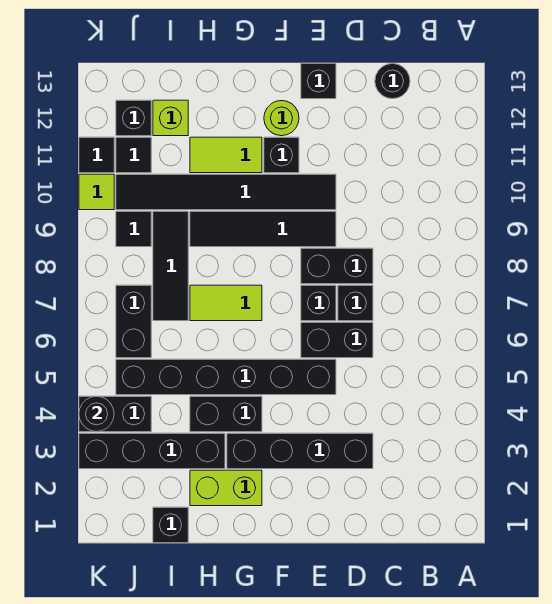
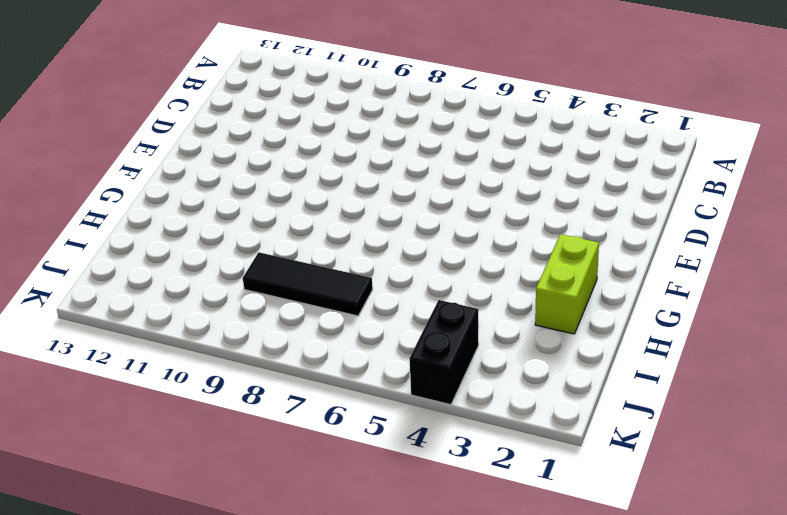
none -> black 1x1 round brick [375,64,410,99]
none -> black 1x4 brick [227,433,373,469]
none -> black 1x2 brick [301,322,373,358]

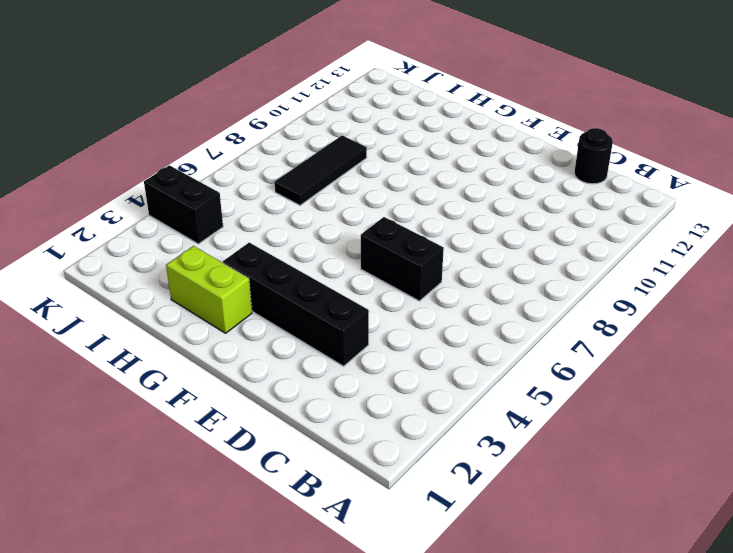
none -> black 1x1 brick [338,285,373,321]
none -> black 1x2 brick [301,248,373,284]
none -> black 1x6 brick [116,359,336,395]

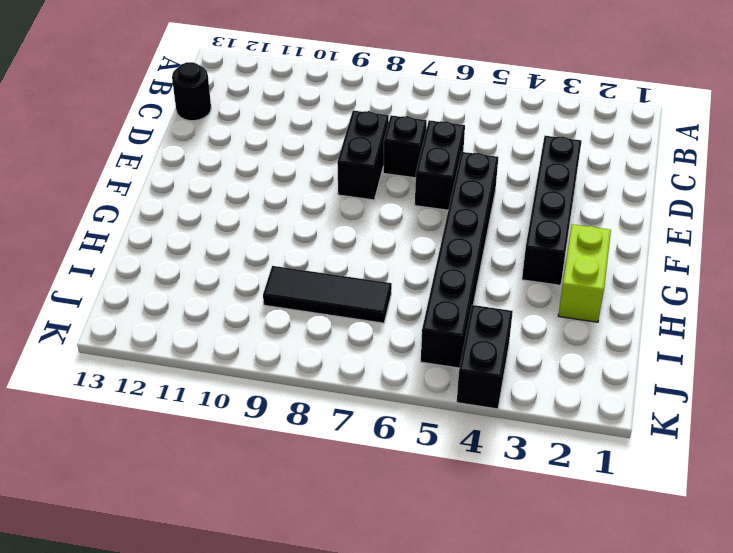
none -> black 1x1 brick [301,285,336,321]
none -> black 1x4 tile [190,211,336,247]
none -> black 1x6 tile [116,174,336,210]

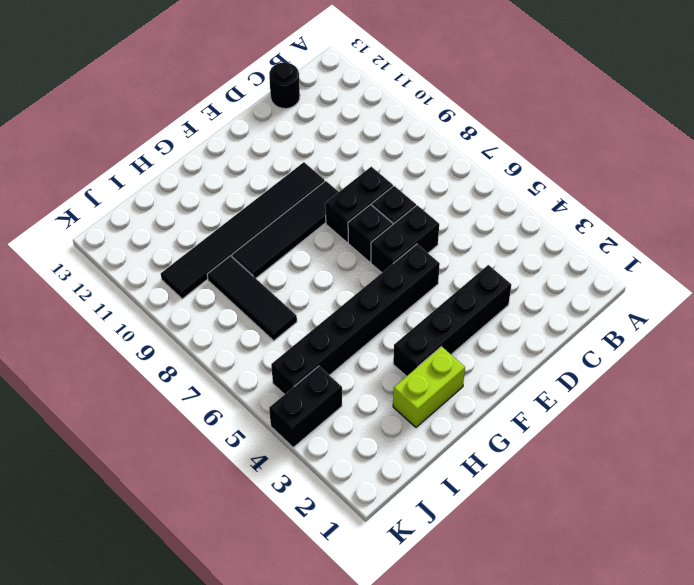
none -> black 1x1 brick [301,63,336,99]
none -> black 1x1 brick [264,137,299,173]
none -> lime 1x1 round brick [264,101,299,136]

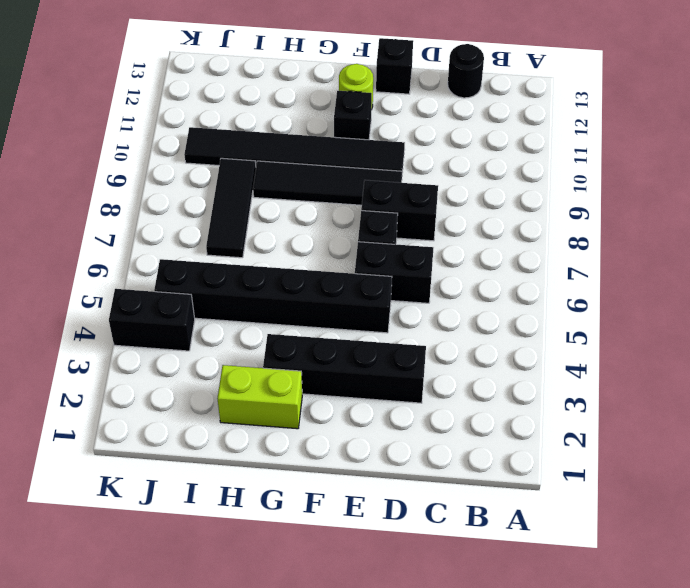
none -> black 1x1 brick [338,285,373,321]
none -> black 1x2 brick [190,396,262,432]
none -> lime 1x2 tile [190,285,262,321]

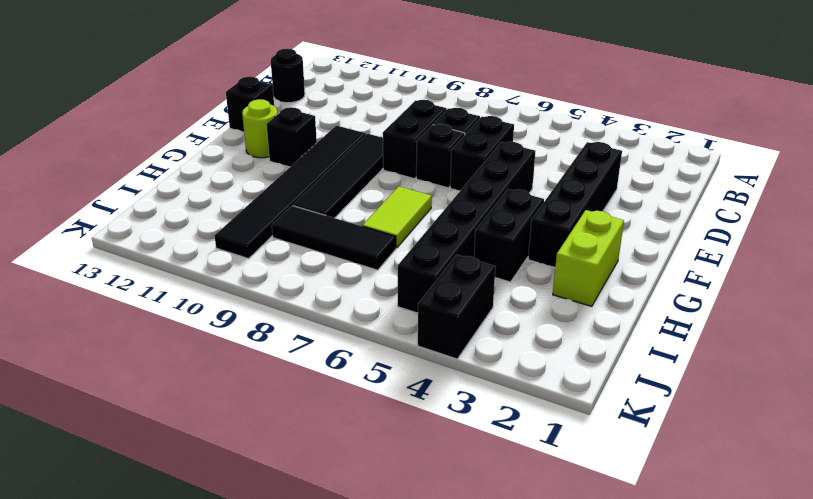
none -> lime 1x2 tile [190,137,262,173]
none -> black 1x4 brick [79,433,225,469]
none -> black 1x1 brick [153,507,188,543]

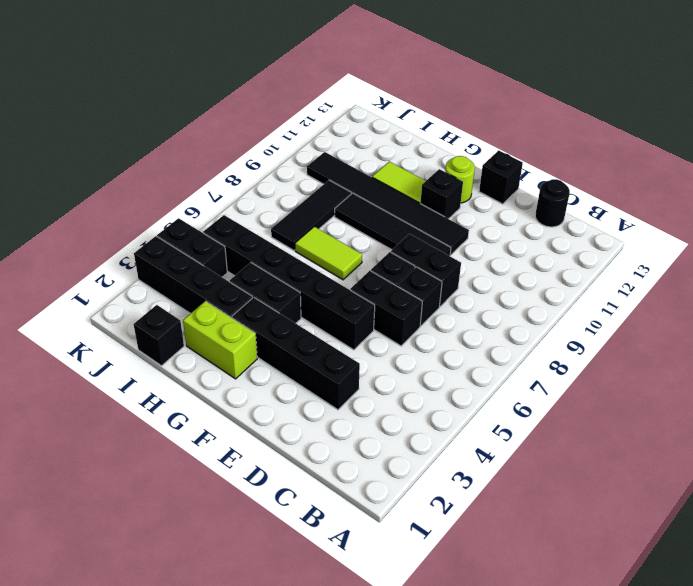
none -> lime 1x1 brick [153,100,188,136]
none -> black 1x2 brick [116,285,151,358]
none -> black 1x1 tile [116,211,151,247]

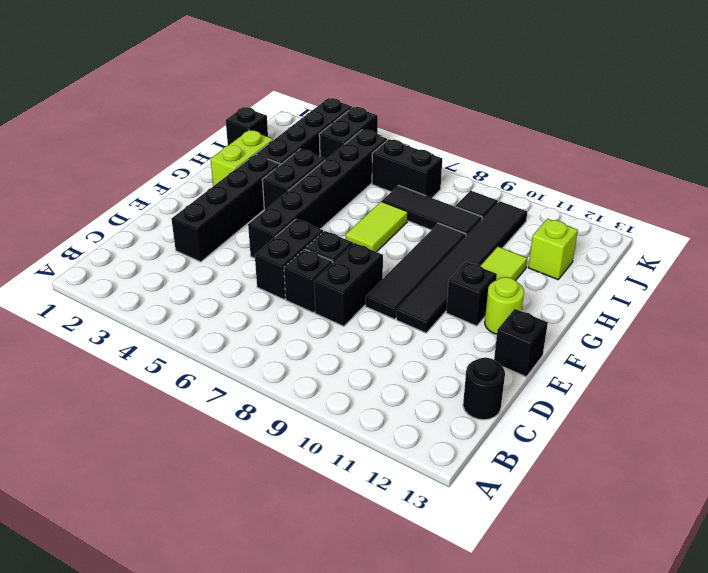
none -> black 1x1 tile [116,137,151,173]
none -> black 1x1 brick [116,100,151,136]
none -> lime 1x1 tile [79,174,114,210]

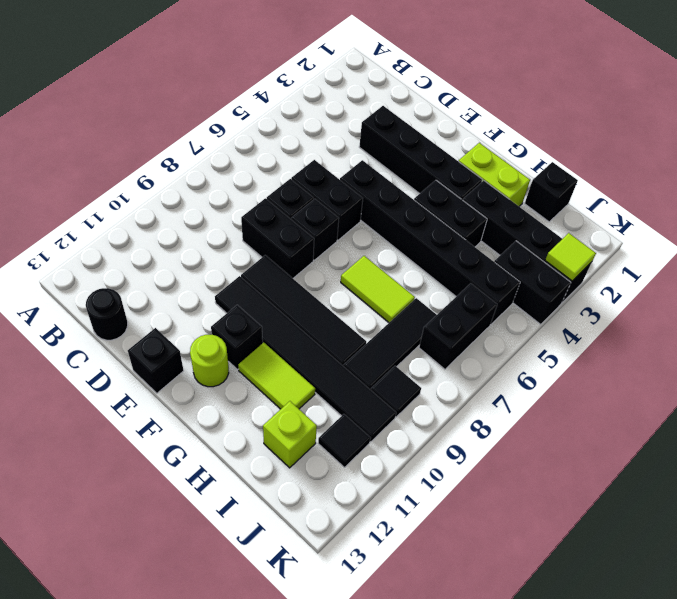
lime 1x1 tile [545,233,596,281] -> lime 1x1 tile moved to [79,174,114,210]
none -> black 1x1 brick [116,100,151,136]
none -> black 1x1 tile [79,137,114,173]
none -> black 1x1 round brick [79,396,114,432]

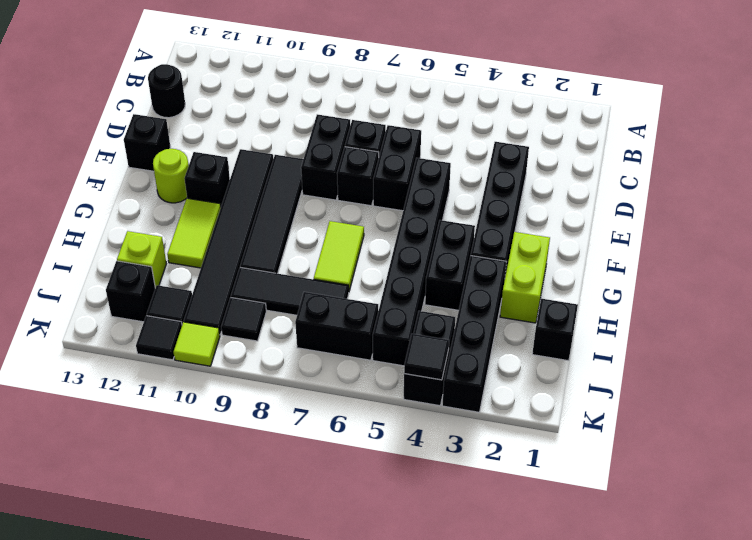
black 1x1 tile [404,334,449,380] -> black 1x1 round brick [79,396,114,432]

